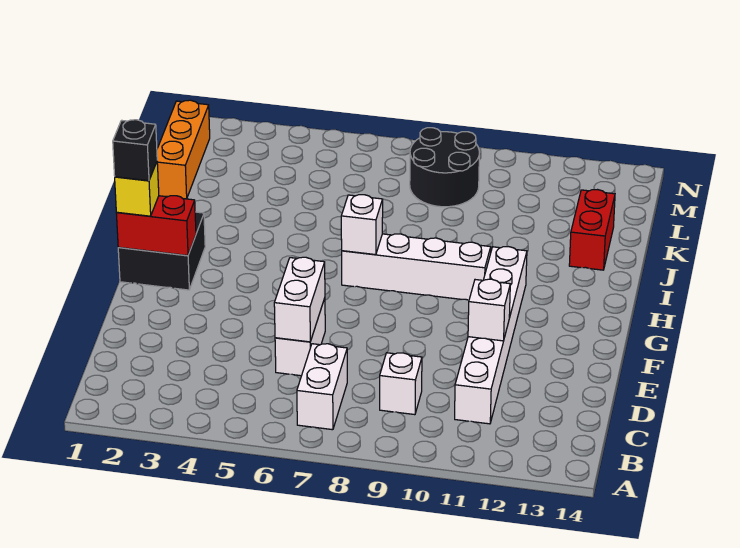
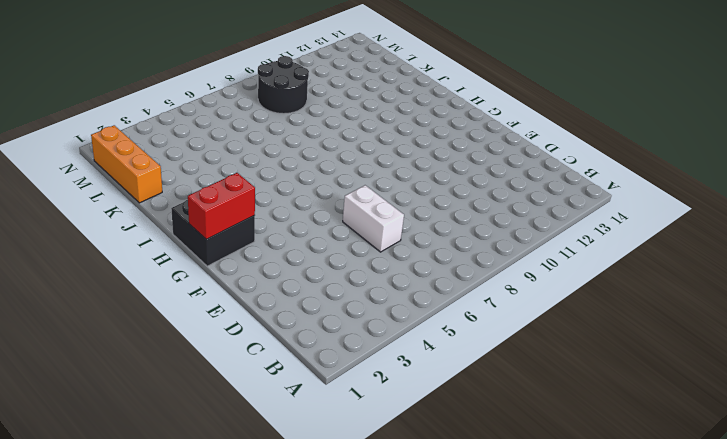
none -> white 1x2 brick [297,344,347,430]
none -> white 1x1 brick [380,353,422,415]
none -> white 1x6 brick [455,247,527,424]

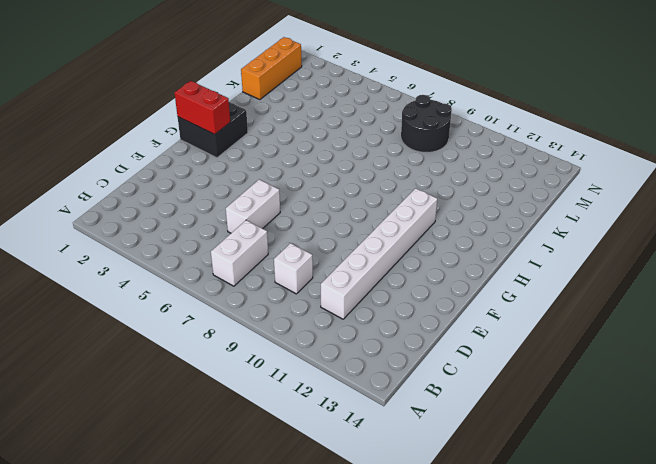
none -> white 1x4 brick [342,234,491,300]
none -> red 1x2 brick [569,190,615,270]
none -> white 1x2 brick [274,257,325,342]

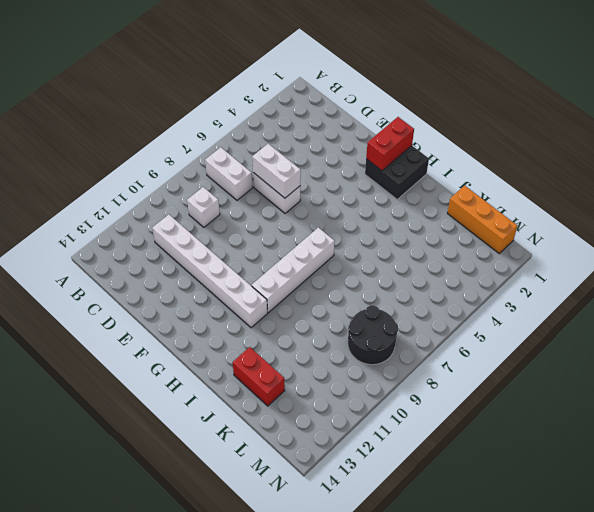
none -> white 1x1 brick [468,279,510,341]
none -> white 1x1 brick [341,195,383,255]
none -> yellow 1x1 brick [115,162,159,216]

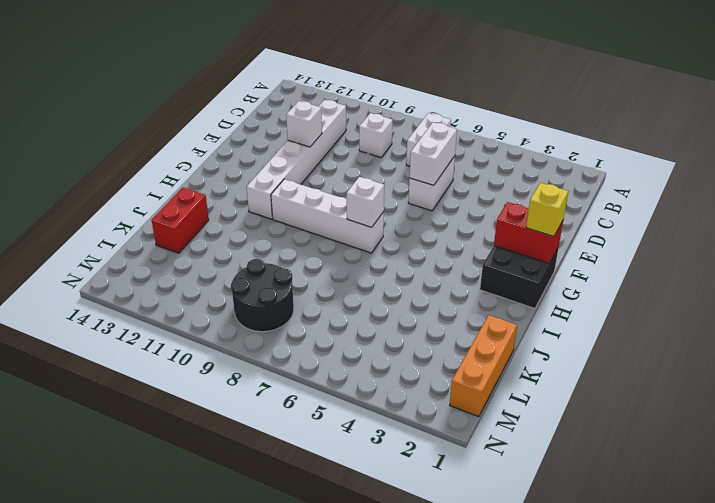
none -> black 1x1 brick [113,120,157,181]

